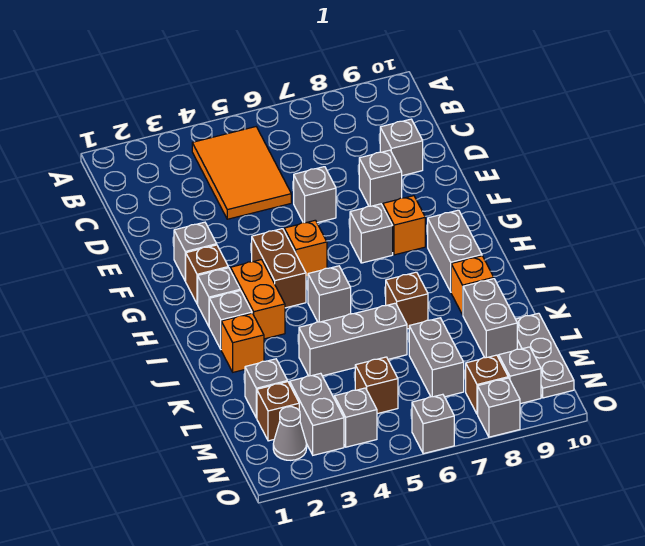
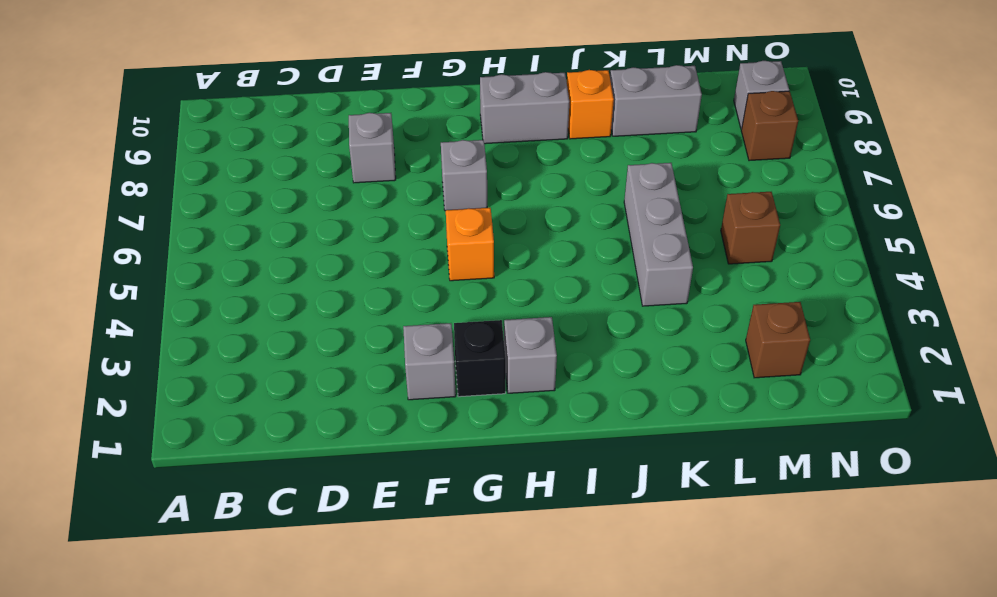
black 1x1 brick [454,320,506,397] -> brown 1x1 brick [186,245,228,304]
none -> orange 2x3 tile [192,127,291,219]
none -> grey 1x1 brick [380,119,423,176]
none -> grey 1x1 brick [294,167,336,223]
none -> brown 1x2 brick [252,229,306,308]

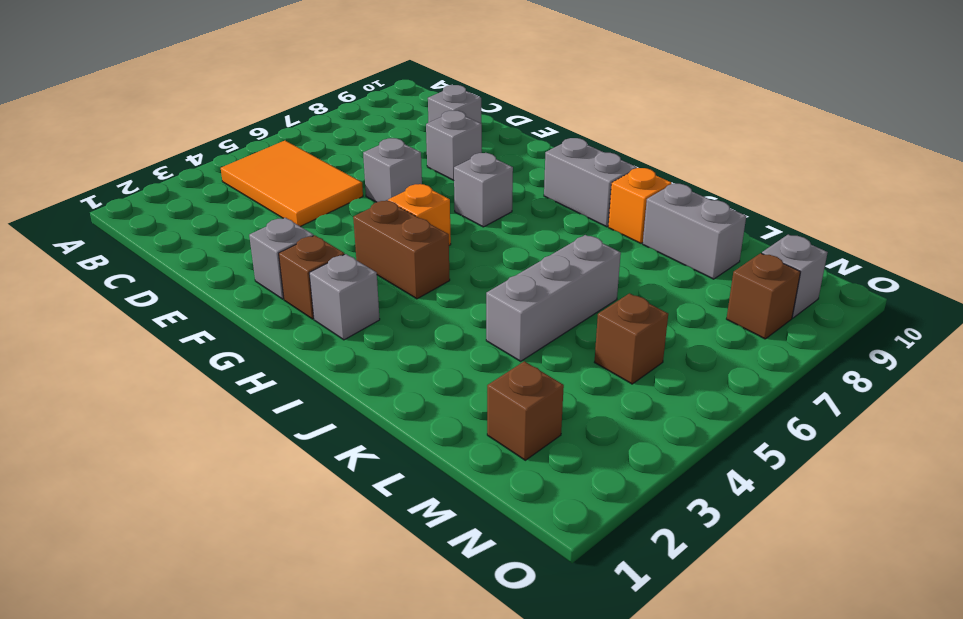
none -> orange 1x1 brick [383,196,425,255]
none -> orange 1x2 brick [231,260,285,339]
none -> grey 1x1 brick [209,290,252,349]
none -> grey 1x1 brick [308,266,351,322]

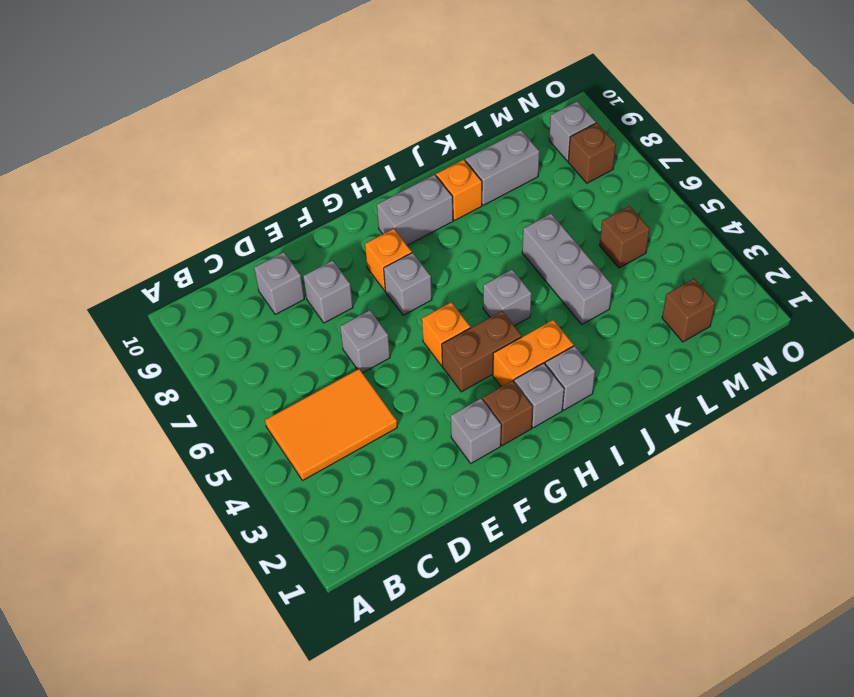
none -> orange 1x1 brick [221,313,264,372]
none -> brown 1x1 brick [386,272,428,329]
none -> grey 1x1 brick [245,359,288,418]
none -> grey 1x2 brick [409,318,464,397]

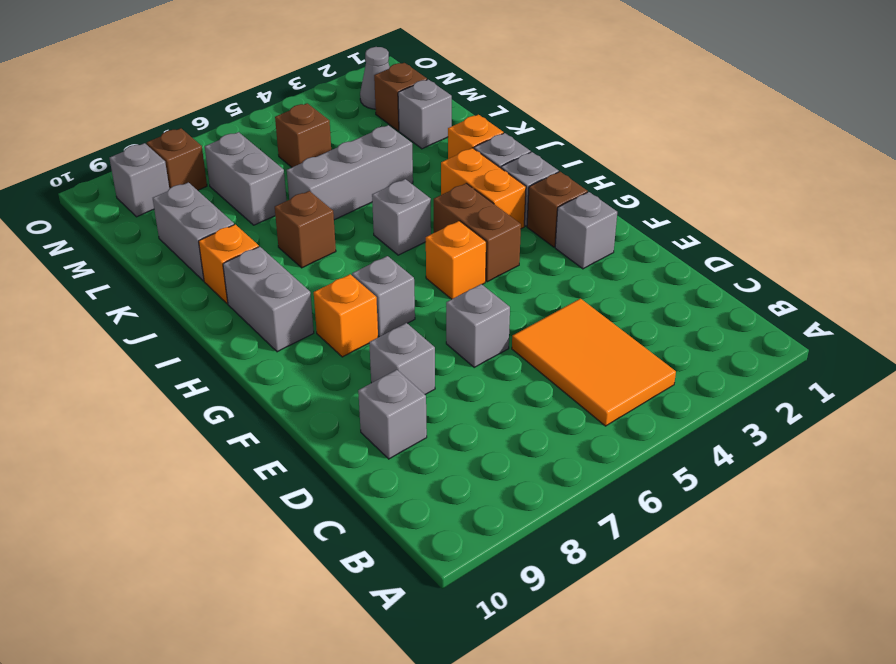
none -> grey 1x3 plate [516,313,574,398]
none -> grey 1x2 brick [290,373,344,455]
none -> grey 1x1 brick [334,388,377,447]
none -> grey 1x1 brick [412,394,454,454]

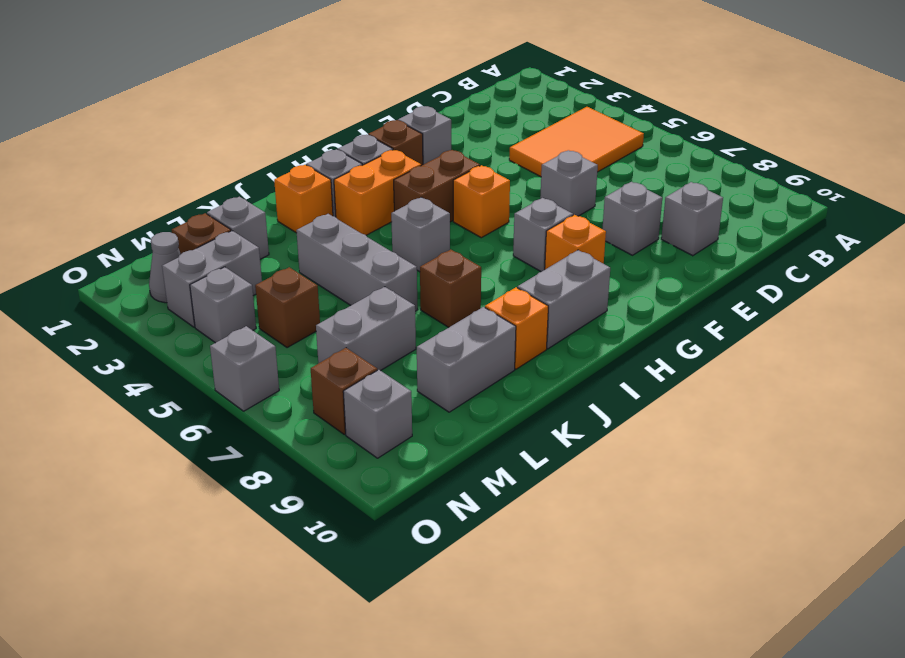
none -> grey 1x3 plate [516,313,574,398]
none -> grey 1x1 brick [478,378,520,437]

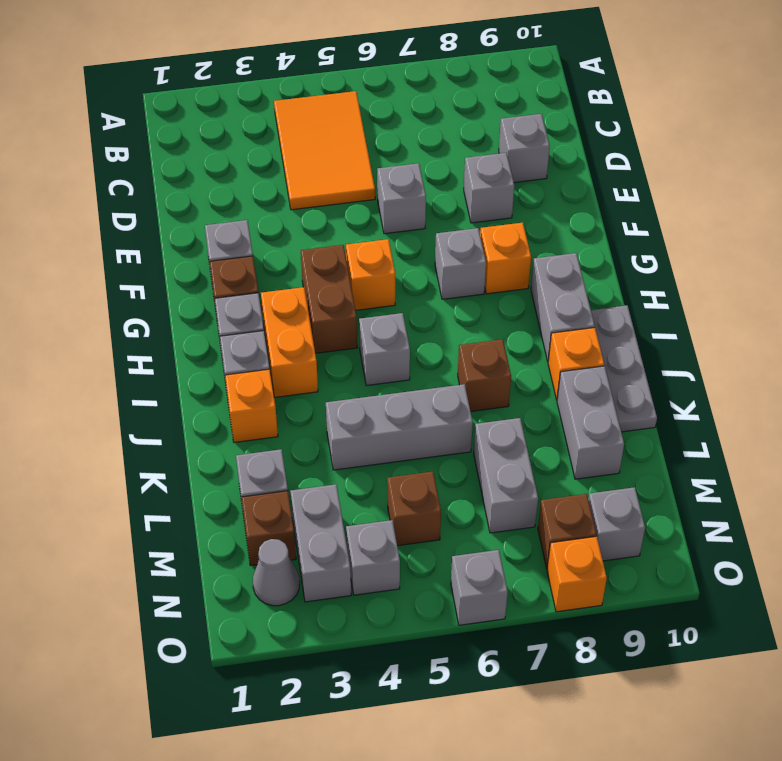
grey 1x3 plate [591,305,657,432] -> grey 1x3 plate moved to [516,313,574,398]
orange 1x1 brick [547,536,607,612] -> grey 1x1 brick [478,378,520,437]

